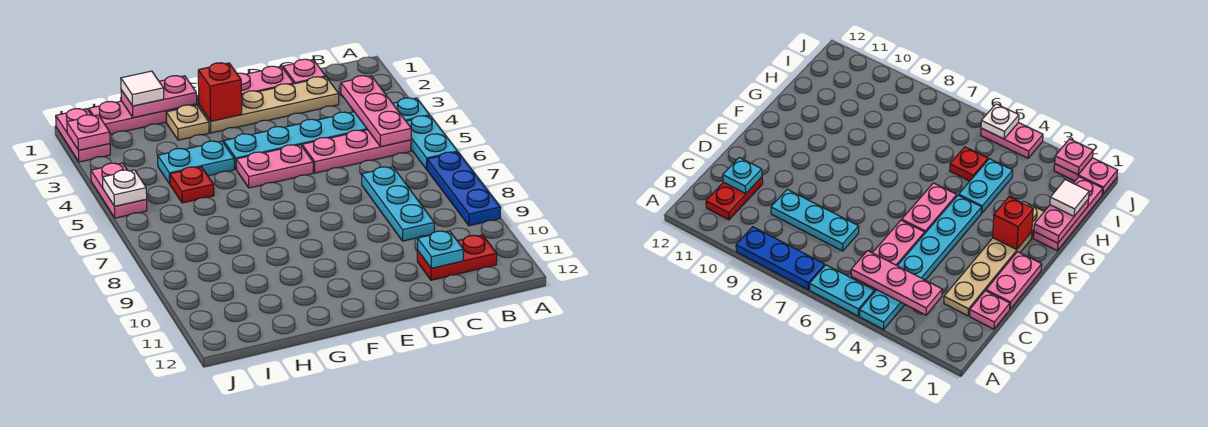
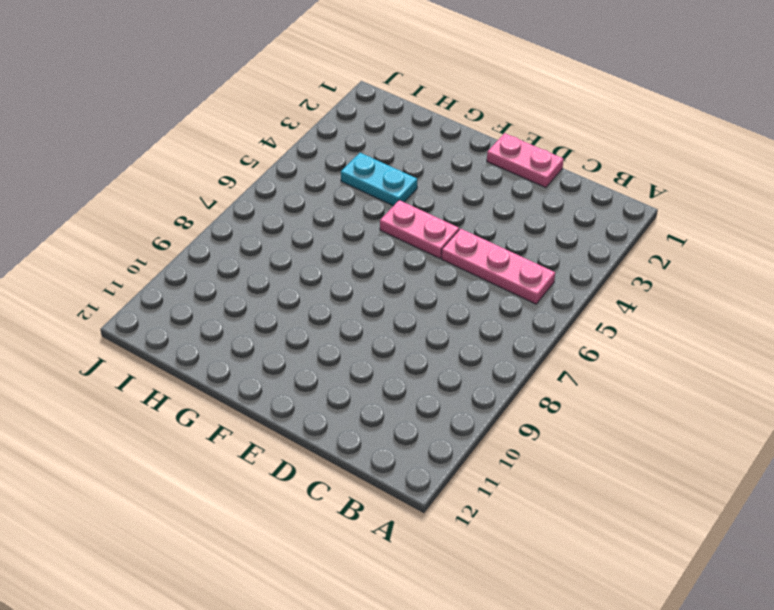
none -> cyan 1x6 plate [224,98,430,169]
none -> cyan 1x2 plate [406,116,458,169]
none -> blue 1x3 plate [427,152,501,226]

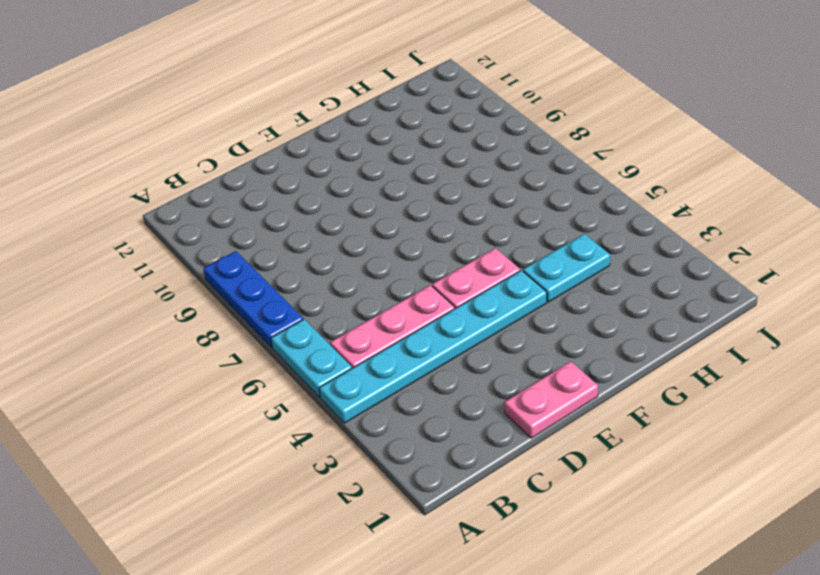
none -> red 1x2 plate [417,235,497,280]
none -> pink 1x1 plate [283,59,326,84]
none -> tan 1x4 plate [199,77,339,133]

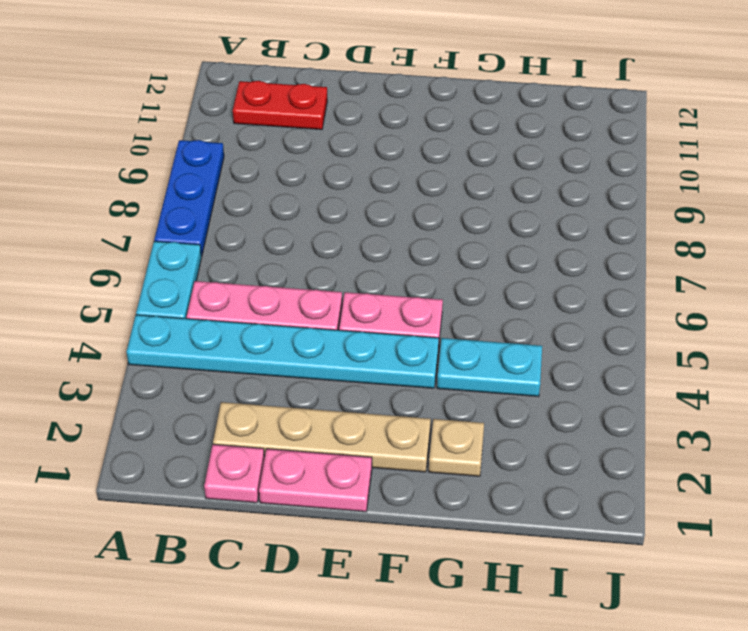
none -> cyan 1x3 plate [362,167,434,241]
none -> pink 1x3 plate [89,101,197,134]
none -> red 1x1 plate [170,167,214,203]

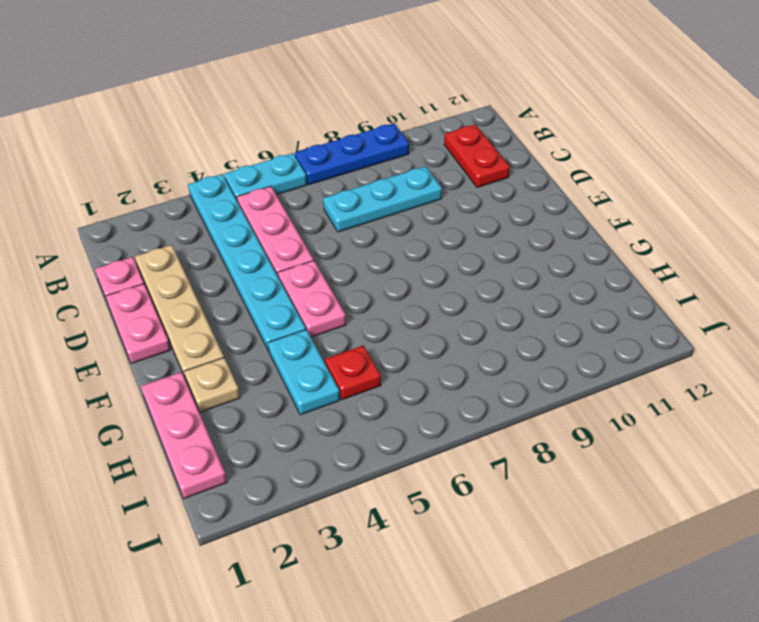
none -> pink 1x2 plate [56,109,110,162]
none -> pink 1x2 plate [91,163,147,218]
none -> pink 1x3 plate [341,76,411,147]

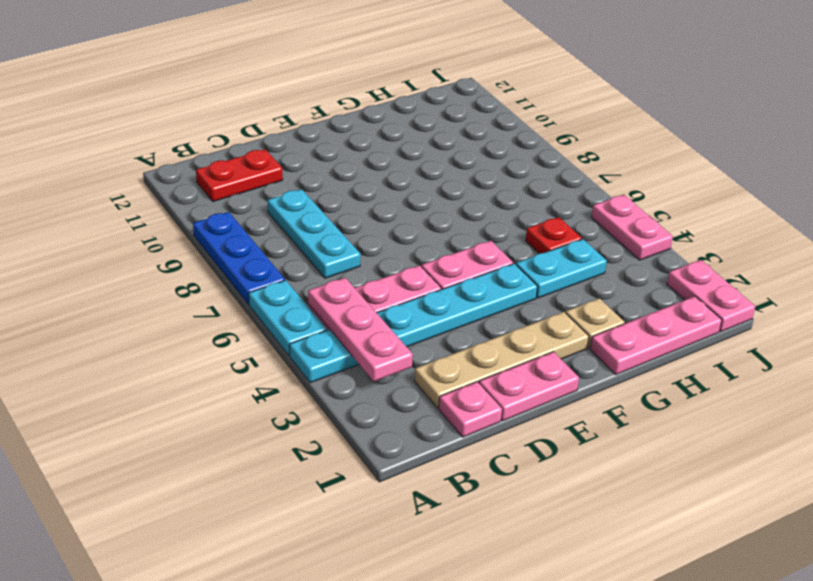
none -> cyan 1x1 plate [418,231,464,268]
none -> red 1x1 brick [198,63,242,121]
none -> pink 1x2 plate [121,76,197,118]

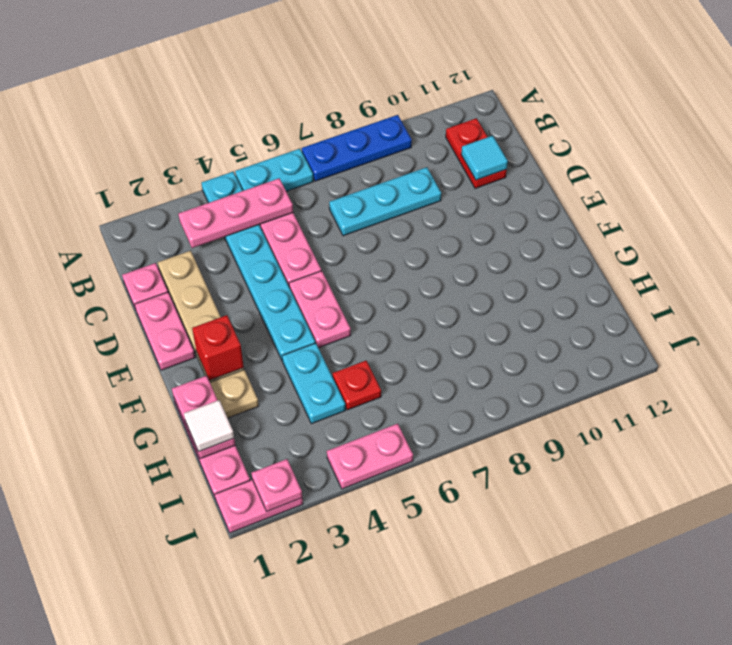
cyan 1x1 tile [461,136,508,180] -> cyan 1x1 plate [418,231,464,268]
none -> white 1x1 plate [103,170,147,206]

